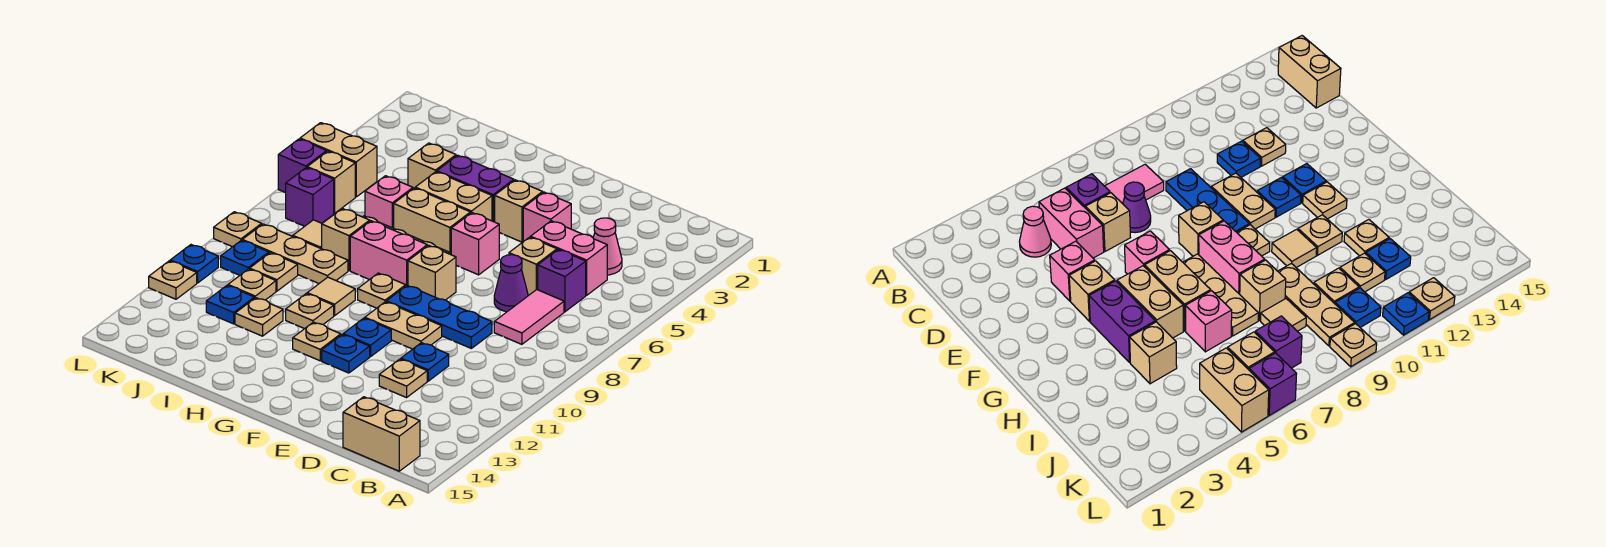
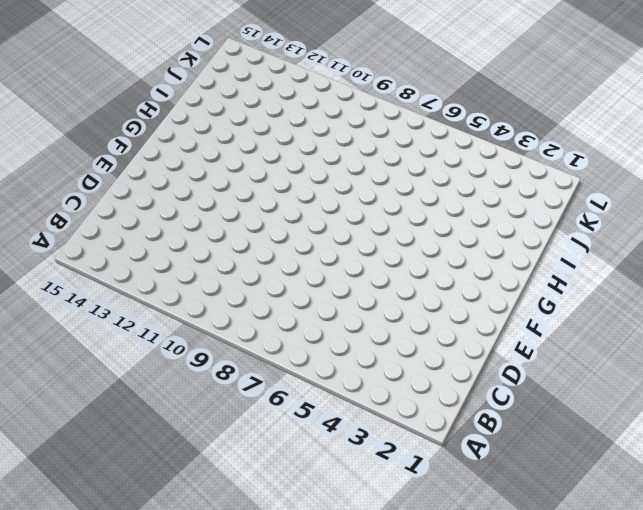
none -> tan 1x2 brick [343,397,420,471]
none -> pink 1x1 cone [593,218,622,275]
none -> pink 1x2 brick [531,221,607,295]
none -> purple 1x1 brick [538,249,586,312]

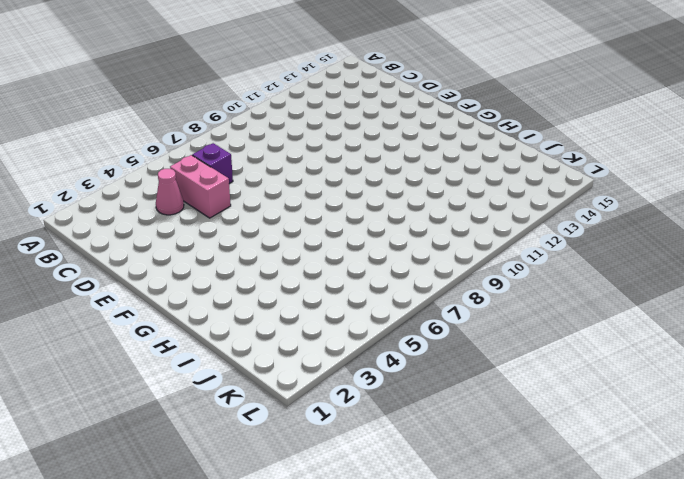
none -> tan 1x2 brick [343,397,420,471]
none -> pink 1x2 tile [494,290,564,344]
none -> tan 1x1 brick [509,237,557,296]
none -> purple 1x1 cone [494,255,528,312]

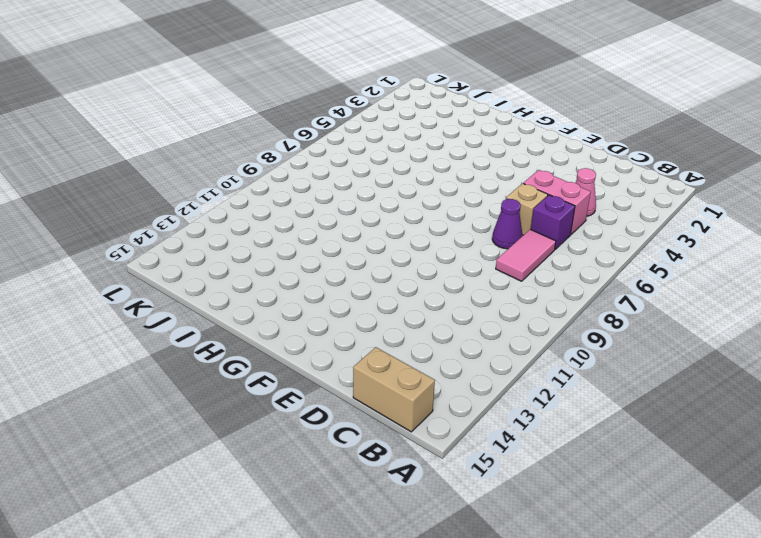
none -> blue 1x3 plate [386,286,492,348]
none -> blue 1x1 plate [401,343,449,381]
none -> tan 1x1 plate [379,359,427,398]
none -> pink 1x1 brick [523,192,571,242]

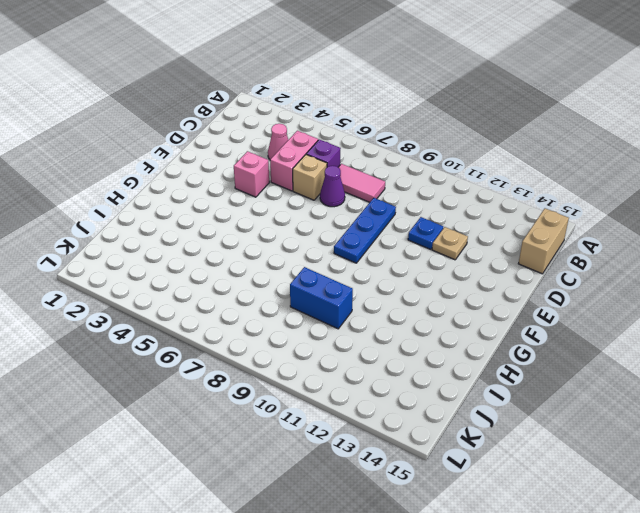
blue 1x2 brick [290,267,353,329] -> tan 1x3 plate [242,224,348,283]
none -> tan 1x2 plate [365,302,442,349]
none -> tan 1x1 brick [495,180,543,242]
none -> pink 1x1 brick [451,213,499,275]
none -> tan 1x1 brick [408,245,456,300]

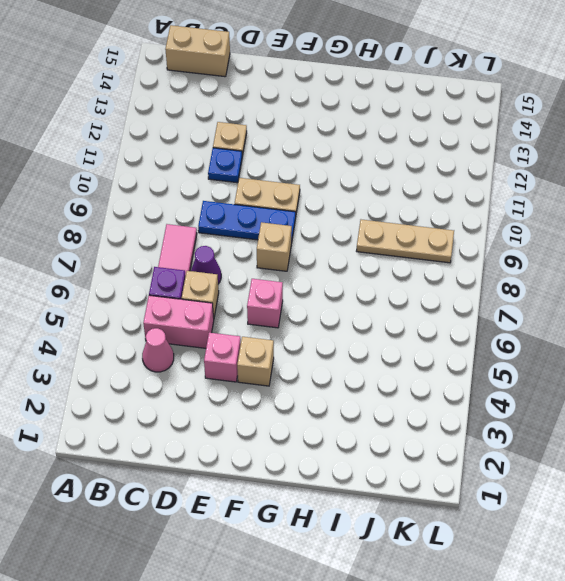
none -> blue 1x1 plate [343,318,391,357]
none -> blue 1x1 plate [322,335,370,373]
none -> purple 1x2 brick [437,155,514,222]
none -> tan 1x2 brick [415,172,492,221]

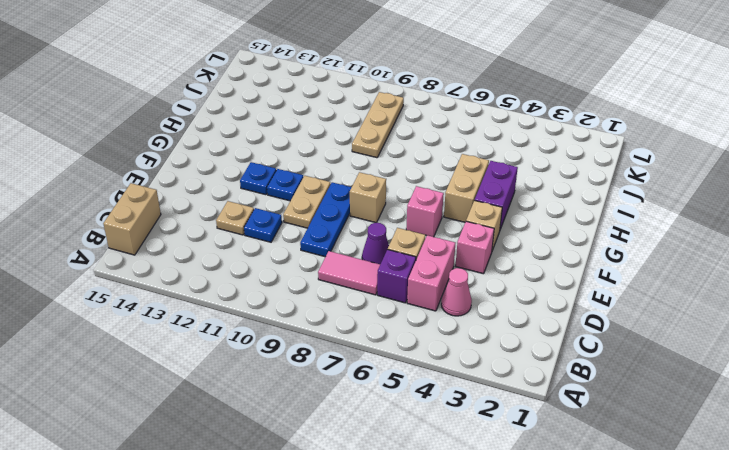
none -> tan 1x2 brick [394,188,471,255]
none -> tan 1x3 plate [1183,254,1258,336]
none -> pink 1x2 brick [350,221,427,286]
none -> tan 1x1 plate [358,273,406,308]

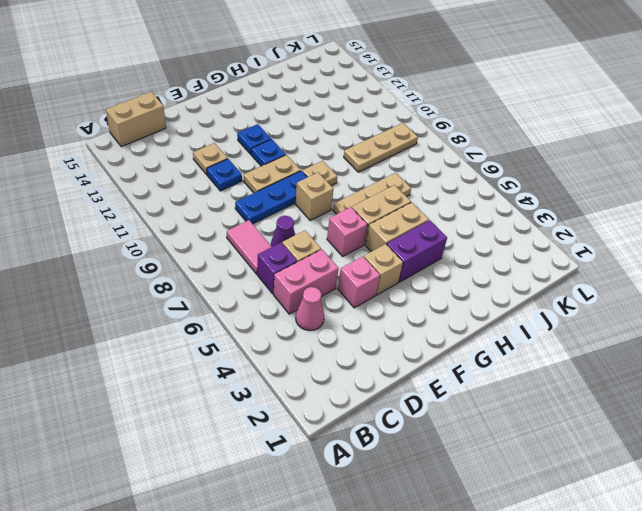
none -> pink 1x2 brick [350,221,427,286]
none -> tan 1x1 plate [293,322,341,361]
none -> tan 1x1 tile [307,277,355,316]
none -> tan 1x1 plate [286,294,334,329]

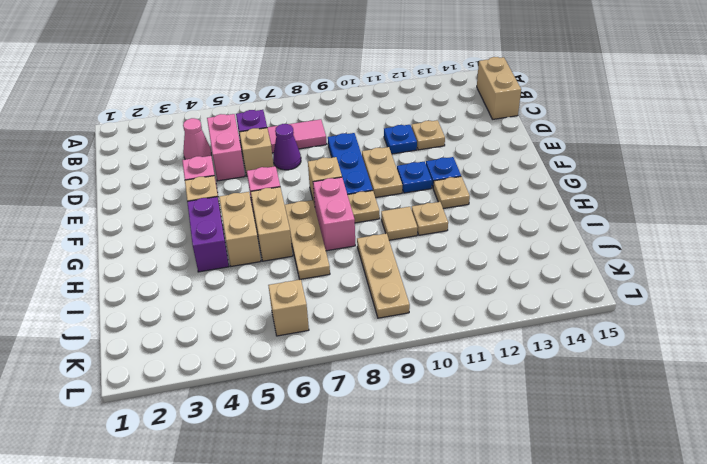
none -> tan 1x1 brick [408,143,456,189]
none -> pink 1x1 brick [365,176,413,228]
none -> tan 1x1 brick [322,209,370,271]
none -> tan 1x1 plate [235,298,283,336]

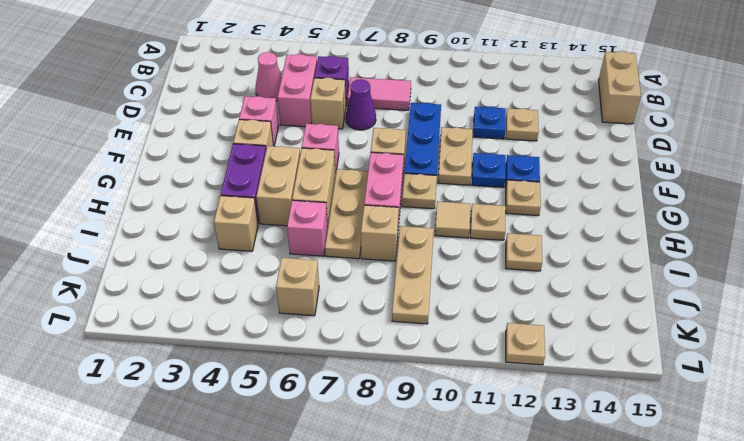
none -> tan 1x1 tile [293,220,322,249]
none -> tan 1x1 plate [250,253,298,291]
none -> tan 1x1 plate [228,269,276,300]
none -> blue 1x1 plate [206,286,254,324]

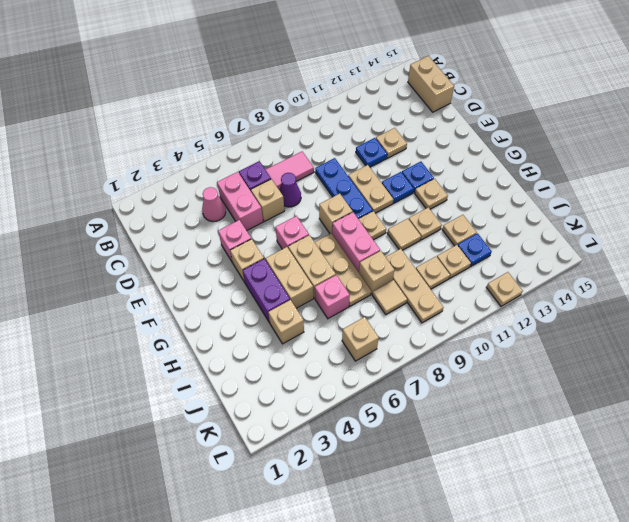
none -> tan 1x2 brick [300,123,377,197]
none -> purple 1x1 brick [286,168,334,226]
none -> blue 1x1 plate [221,240,269,275]
none -> purple 1x1 brick [278,139,326,193]

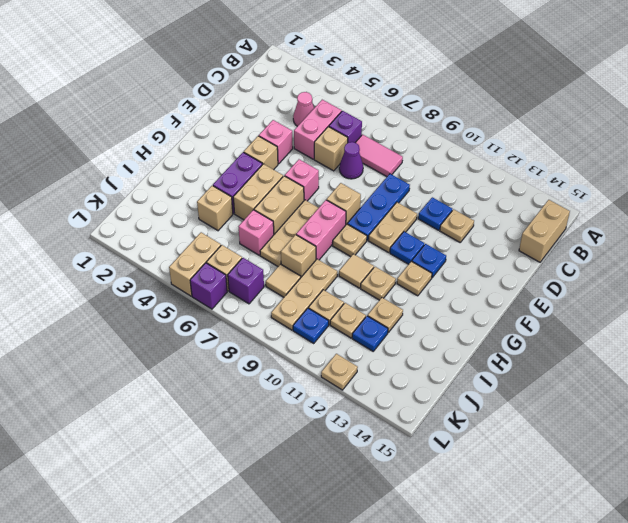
none -> tan 1x1 plate [214,212,262,247]
none -> blue 1x1 plate [170,245,218,283]

